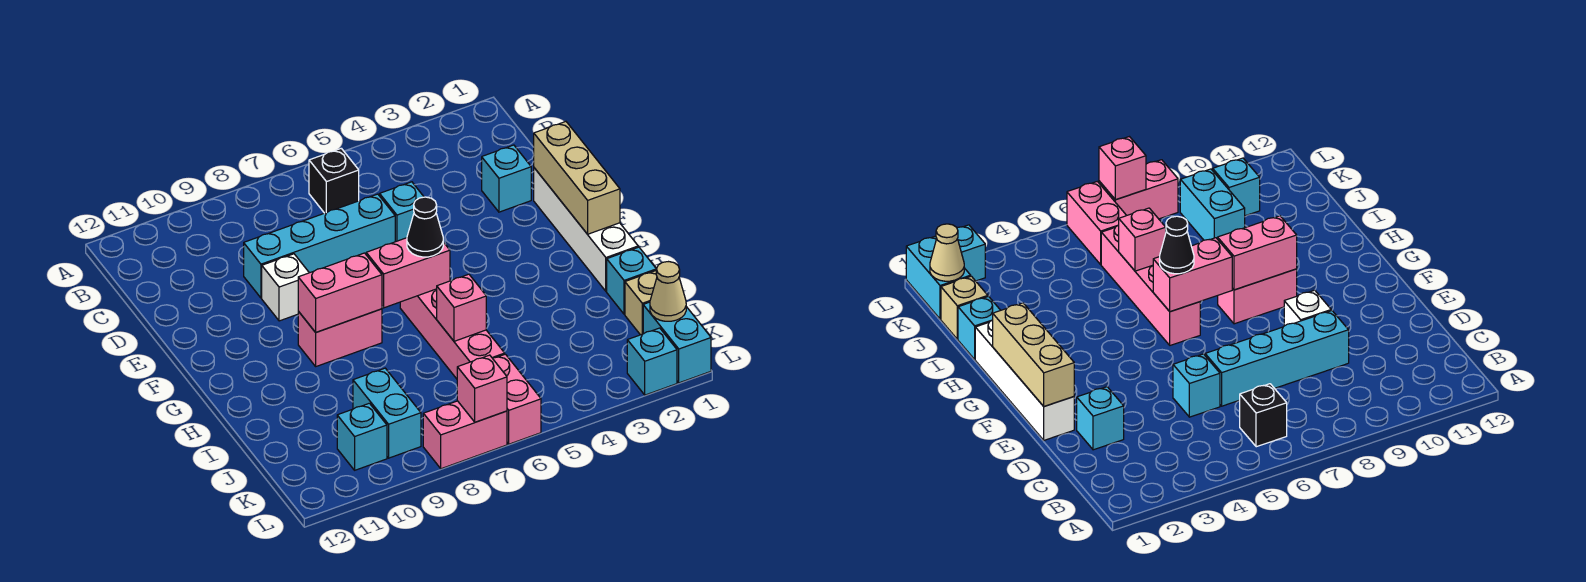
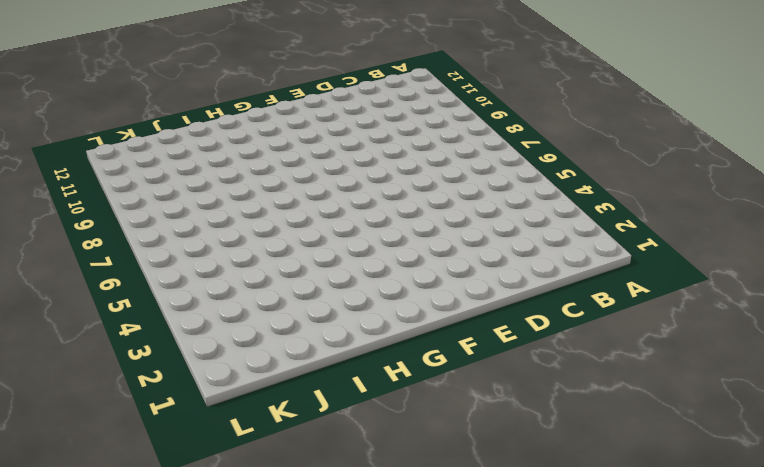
none -> black 1x1 brick [309,148,359,213]
none -> cyan 1x1 brick [482,145,531,212]
none -> cyan 1x1 brick [380,182,424,242]

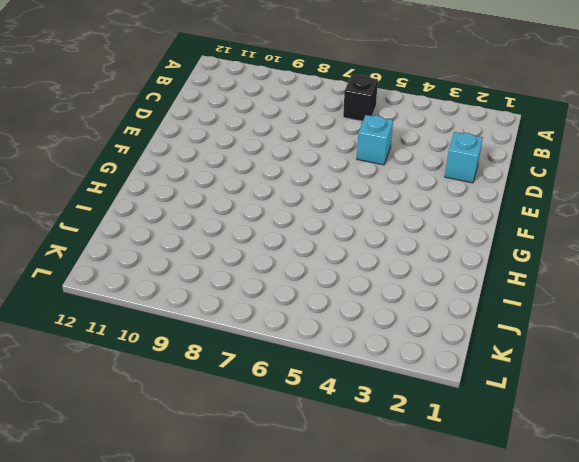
none -> cyan 1x4 brick [244,194,395,298]
none -> white 1x4 brick [534,168,638,291]
none -> white 1x1 brick [262,254,309,321]

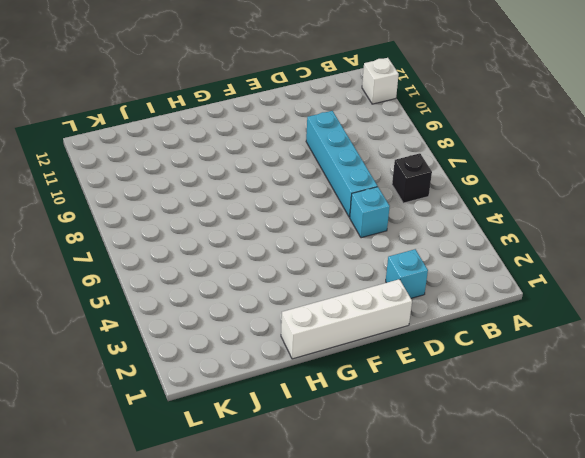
white 1x1 brick [362,58,399,104] -> white 1x1 brick moved to [262,254,309,321]
none -> pink 1x4 brick [400,289,505,379]
none -> pink 1x2 brick [298,309,382,366]
none -> cyan 1x1 brick [607,247,656,314]

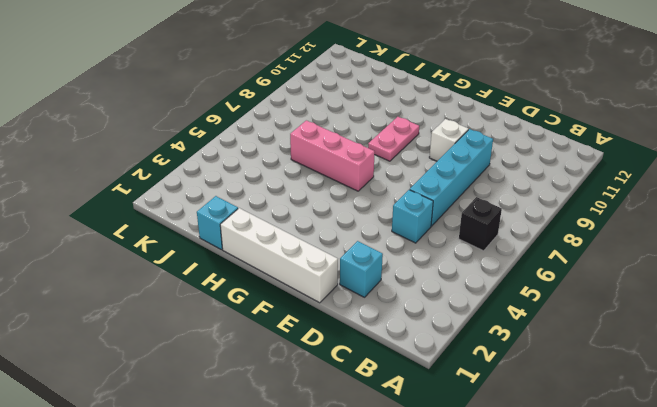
pink 1x3 brick [290,120,375,191] -> pink 1x4 brick [400,289,505,379]
pink 1x2 plate [368,117,419,161] -> pink 1x2 brick [298,309,382,366]
none -> tan 1x1 brick [625,271,657,335]
none -> cyan 1x2 brick [353,368,421,458]
none -> cyan 1x2 brick [643,302,711,383]

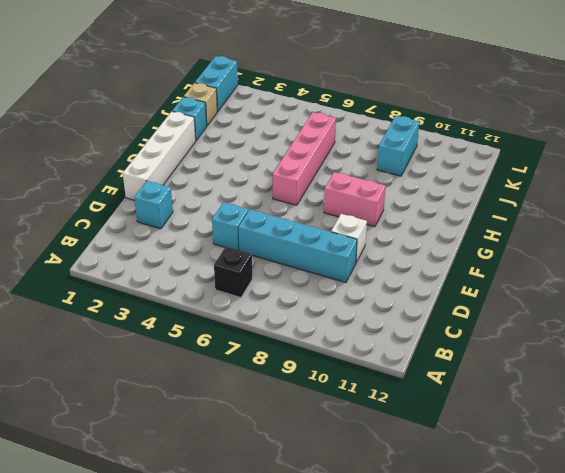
none -> pink 1x2 brick [493,354,541,444]
none -> cyan 1x1 brick [337,403,387,470]
none -> cyan 1x1 brick [627,328,677,395]

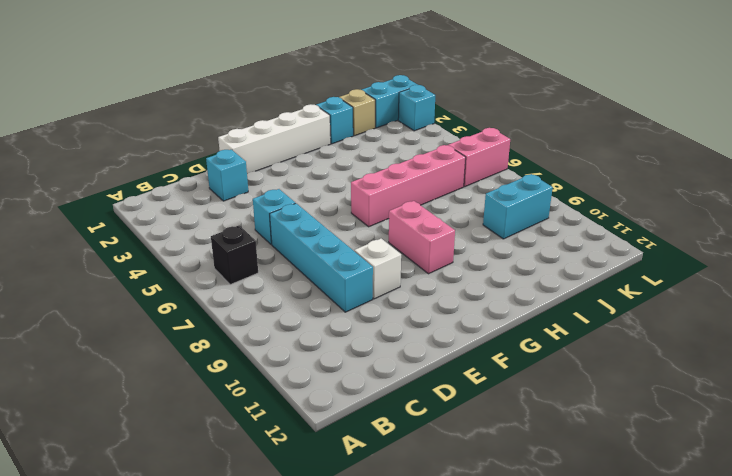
none -> cyan 1x1 brick [337,403,387,470]
none -> pink 1x2 brick [423,401,507,469]
none -> tan 1x3 brick [534,122,620,234]

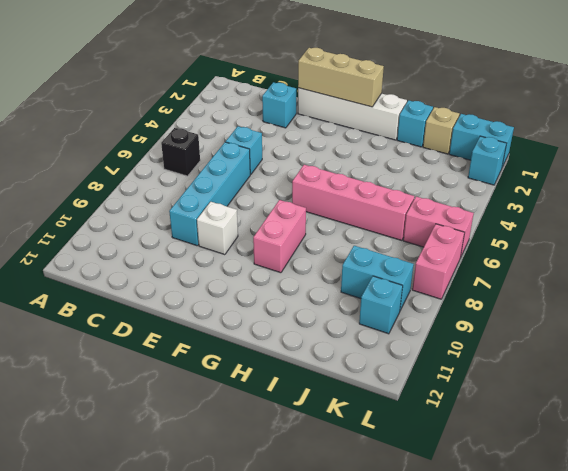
none -> pink 1x2 brick [366,238,450,308]
none -> pink 1x2 brick [298,253,382,332]
none -> pink 1x1 brick [437,274,486,341]

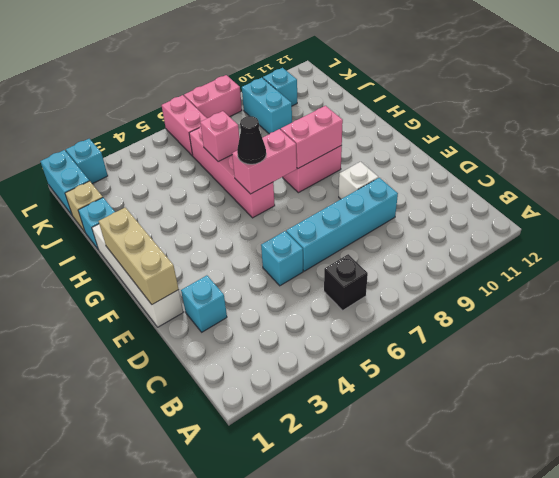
none -> tan 1x1 cone [650,262,686,321]
none -> pink 1x1 brick [457,355,507,422]

